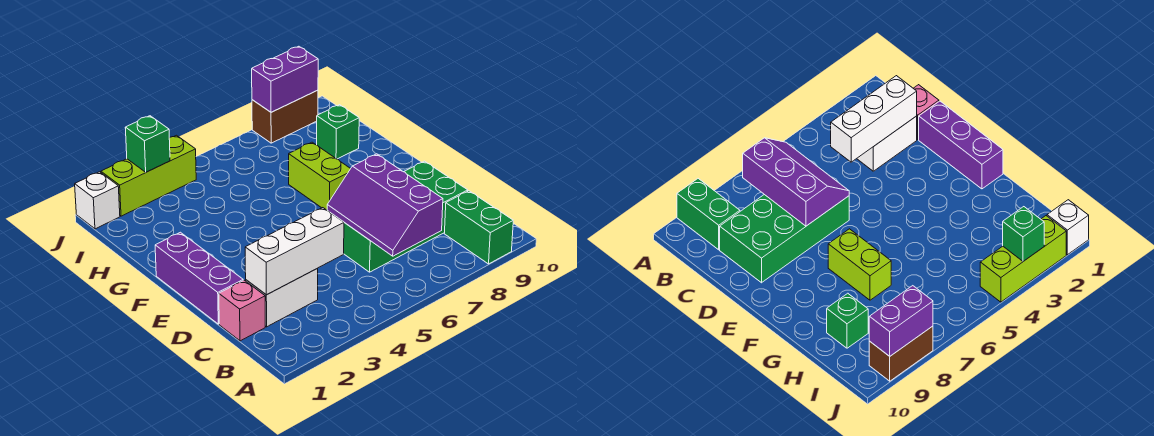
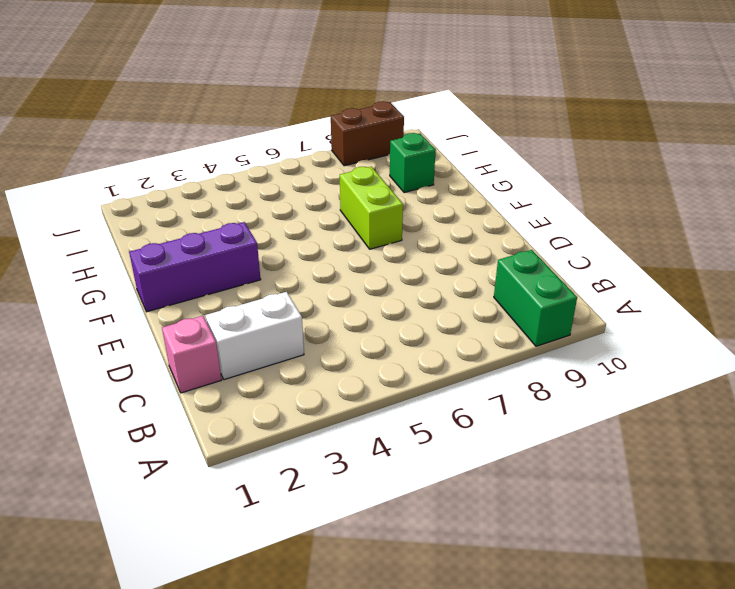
purple 1x3 brick [129,222,261,312] -> purple 1x3 brick turned to [155,232,243,324]
none -> green 2x4 brick [334,161,468,272]
none -> white 1x1 brick [75,172,120,229]
none -> lime 1x3 brick [101,135,196,216]

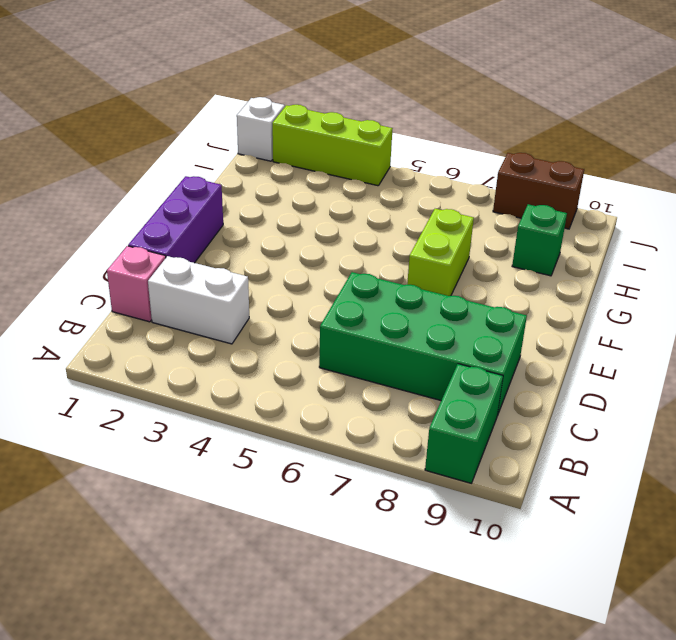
none -> purple 2x3 slope [327,154,443,256]
none -> white 1x3 brick [245,208,344,295]
none -> green 1x1 brick [125,116,170,172]

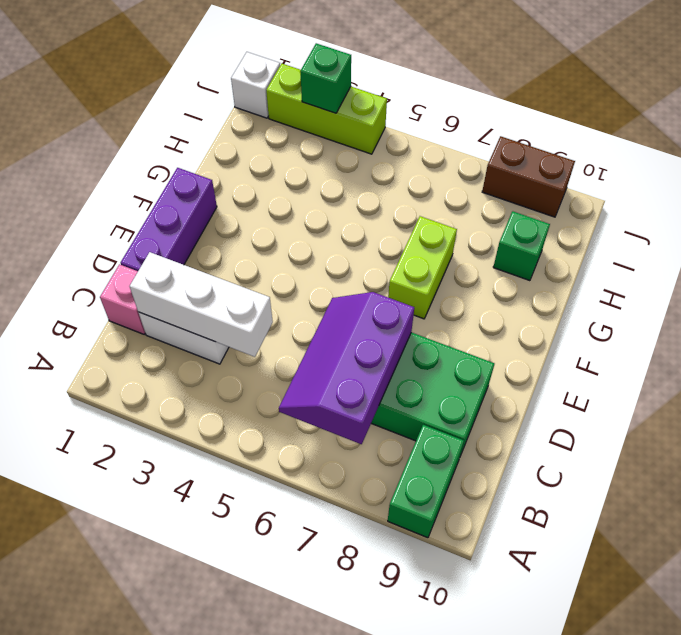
none -> purple 1x2 brick [252,46,318,112]

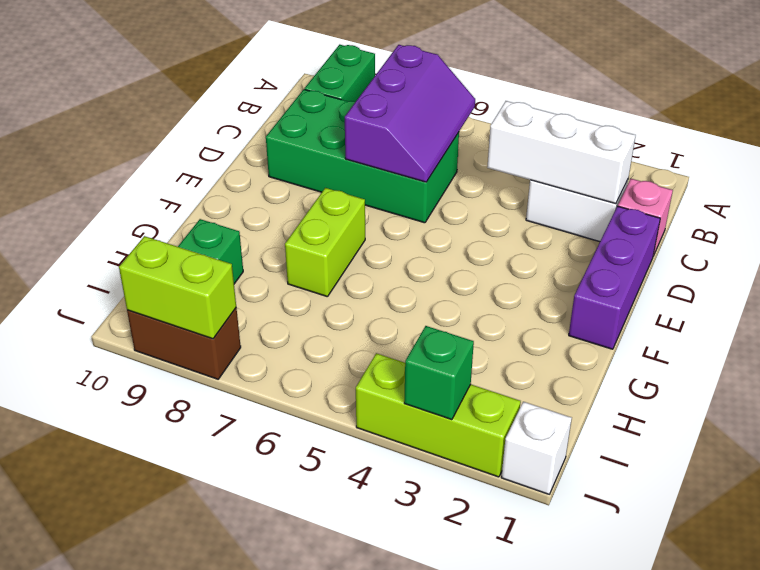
lime 1x2 brick [119,236,236,339] -> purple 1x2 brick [252,46,318,112]

